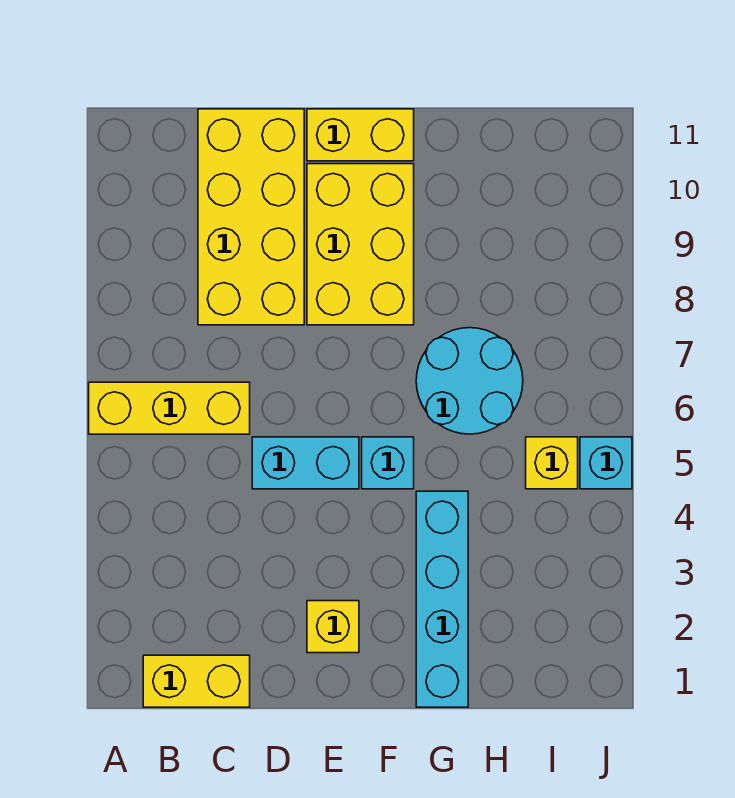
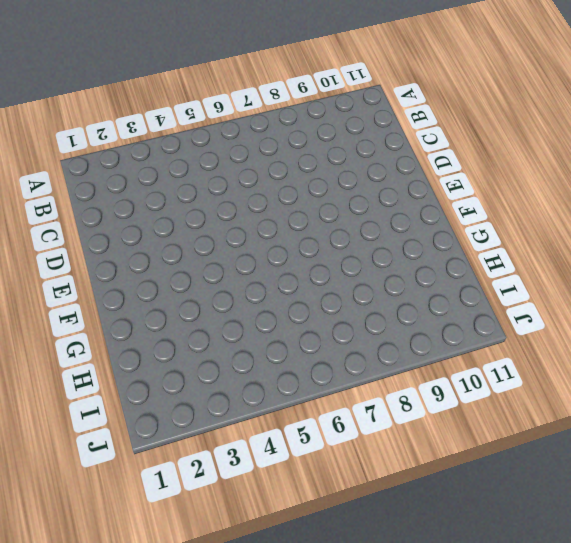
none -> yellow 1x3 brick [89,382,250,434]
none -> yellow 1x2 brick [143,655,250,707]
none -> yellow 2x4 brick [198,109,304,325]

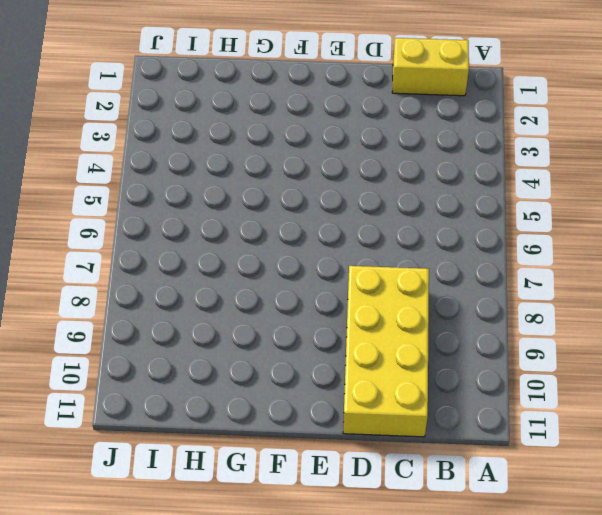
none -> yellow 1x3 brick [89,382,250,434]
none -> cyan 1x2 brick [252,437,359,489]
none -> yellow 1x1 brick [307,601,359,653]

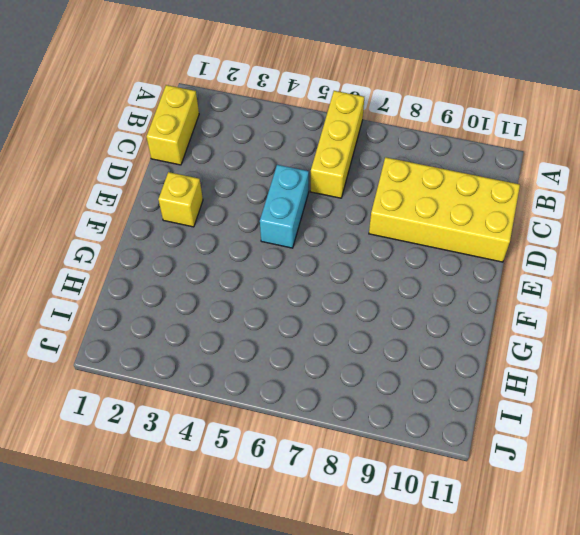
none -> yellow 2x3 brick [307,164,414,325]
none -> yellow 1x2 brick [307,109,414,161]
none -> cyan 1x1 brick [362,437,414,489]

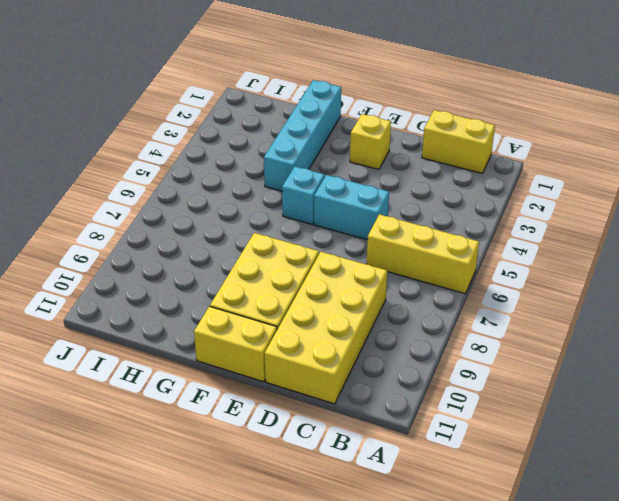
none -> cyan 2x2 round brick [416,328,523,434]
none -> yellow 1x1 brick [526,437,578,489]
none -> cyan 1x1 brick [580,437,632,489]

